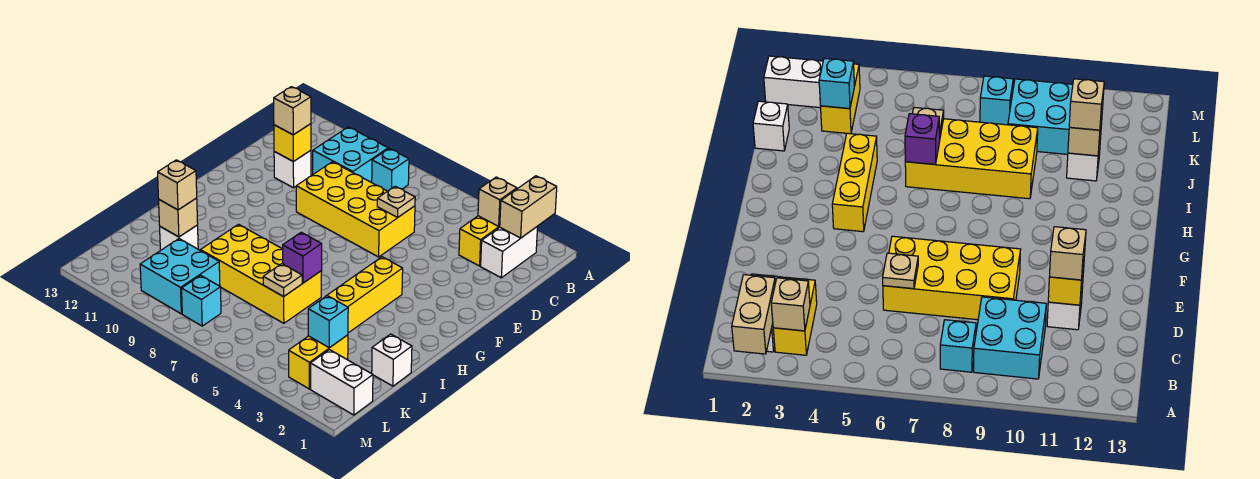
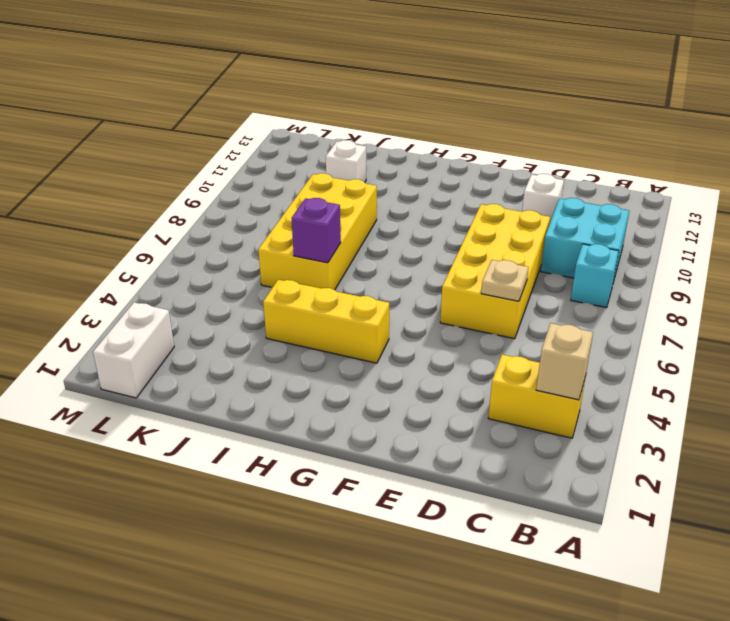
none -> white 1x2 brick [481,226,538,278]
none -> white 1x1 brick [372,334,412,386]
none -> yellow 1x2 brick [289,335,348,389]

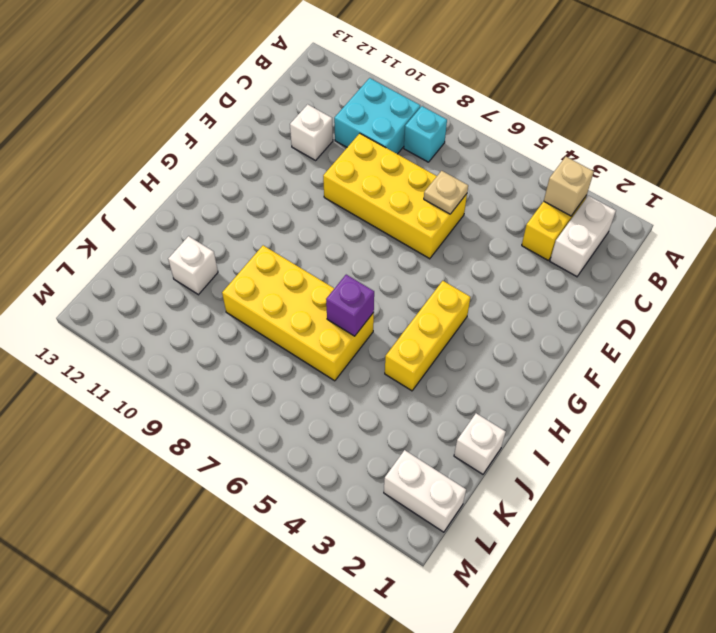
none -> yellow 1x2 brick [289,335,348,389]
none -> cyan 2x2 brick [140,239,220,314]
none -> cyan 1x1 brick [182,275,221,326]

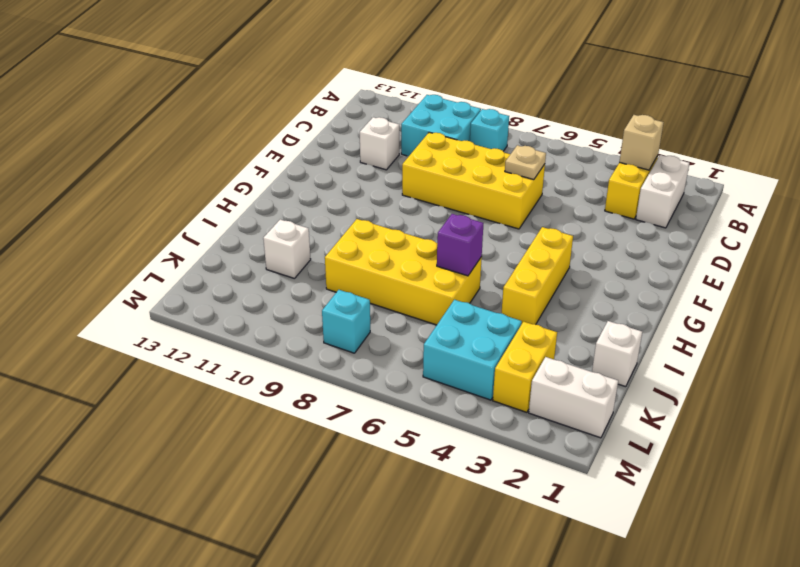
cyan 2x2 brick [423,300,522,400] -> cyan 2x2 brick moved to [140,239,220,314]
none -> tan 1x2 brick [500,176,557,238]
none -> yellow 1x1 brick [274,124,311,162]
none -> tan 1x1 plate [263,264,302,297]

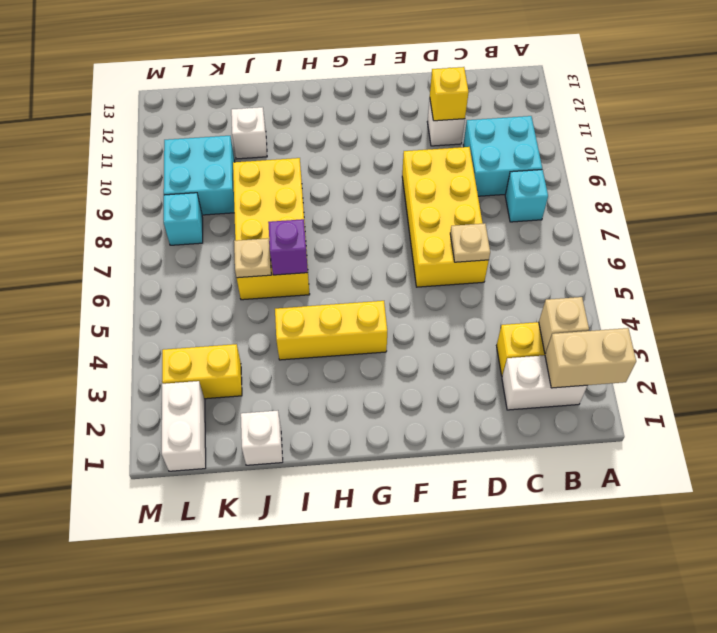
none -> tan 1x1 brick [159,198,198,237]
none -> cyan 1x1 brick [308,296,348,348]
none -> tan 1x1 brick [274,87,311,135]

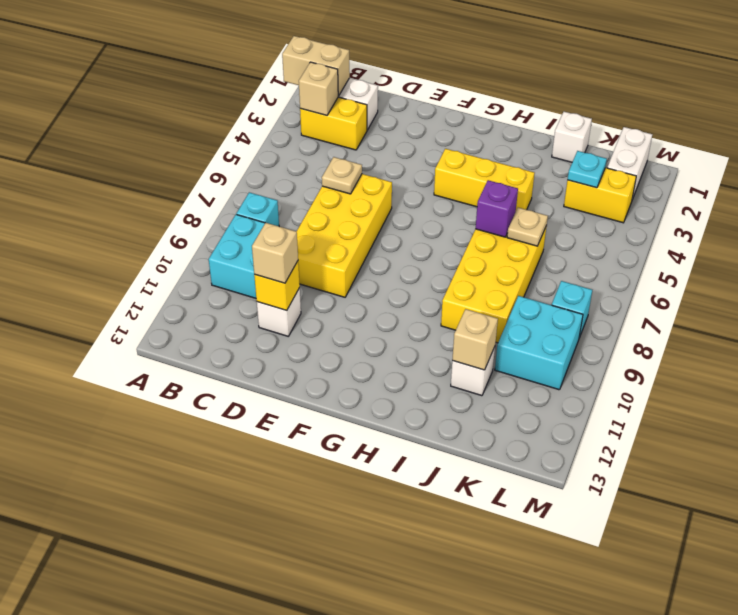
cyan 1x1 plate [568,151,607,188] -> cyan 1x1 brick [308,296,348,348]
none -> tan 1x1 brick [158,160,197,210]

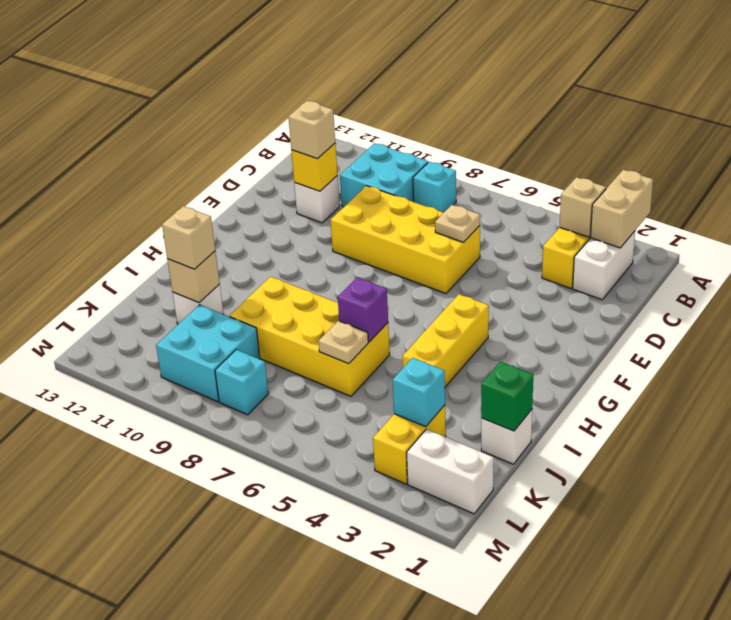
green 1x1 brick [481,362,533,431] -> none

